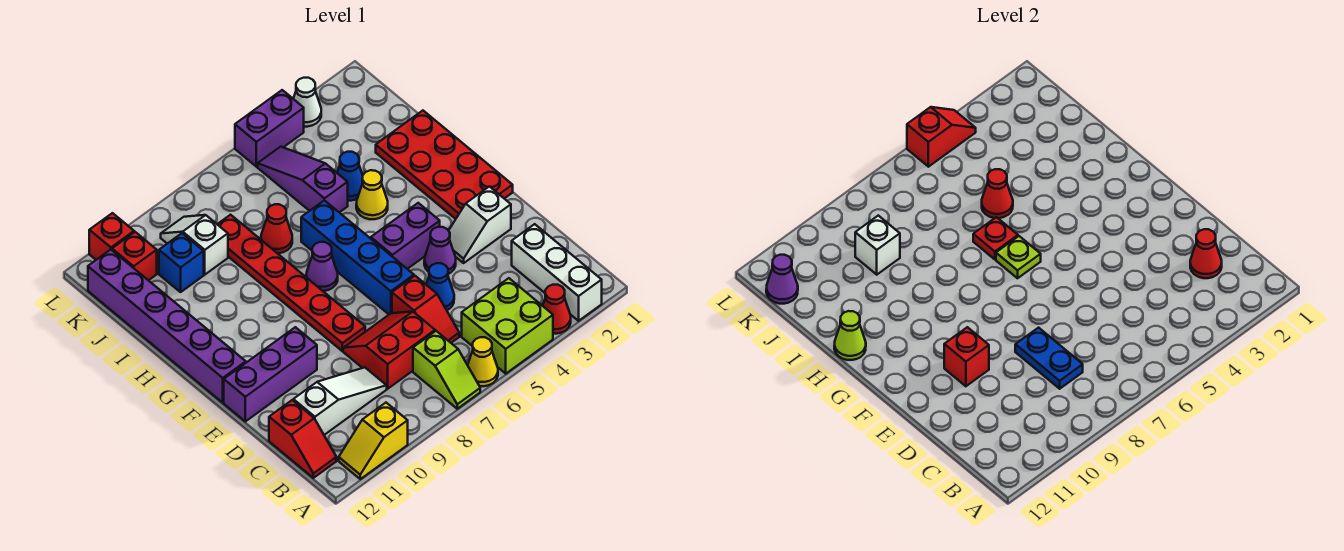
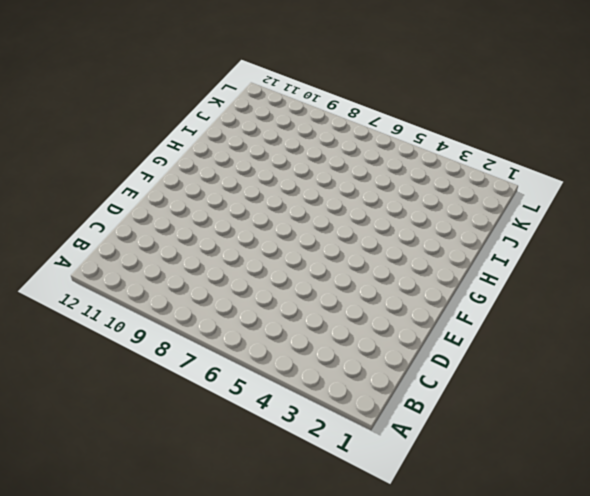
none -> white 1x3 brick [512,224,602,321]
none -> red 1x1 cone [543,285,571,334]
none -> lime 2x2 brick [462,278,553,374]
none -> yellow 1x1 cone [468,337,498,386]

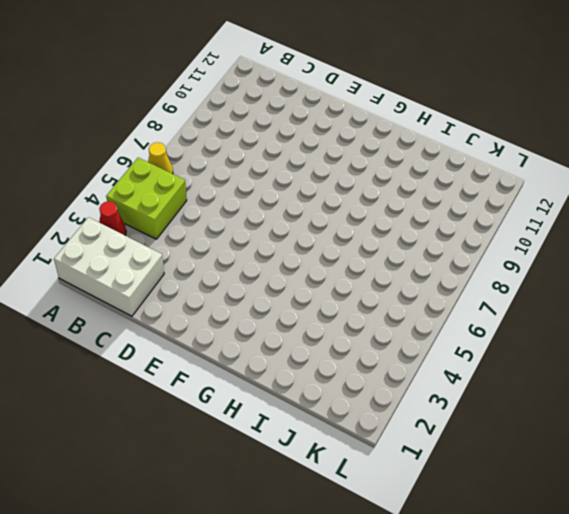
white 2x3 brick [54,217,164,316] -> white 1x3 brick [512,224,602,321]
none -> lime 1x2 slope [413,331,480,409]
none -> yellow 1x2 slope [339,403,408,479]
none -> red 1x2 slope [269,400,336,478]
none -> red 1x2 slope [392,276,459,343]

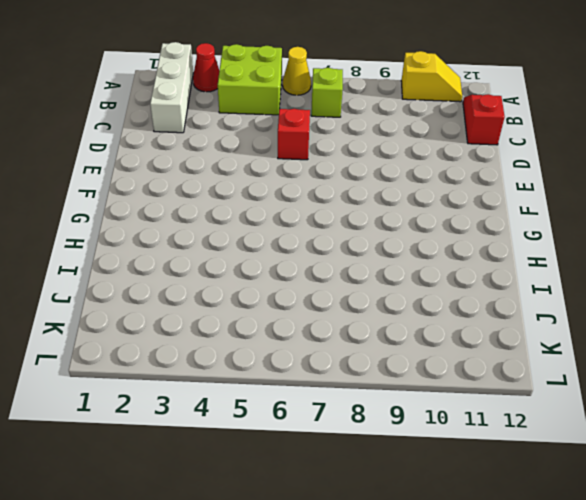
none -> red 2x2 slope [343,312,435,389]
none -> white 1x3 slope [293,367,387,435]
none -> blue 1x1 cone [426,263,454,310]
none -> white 1x2 slope [449,186,511,263]

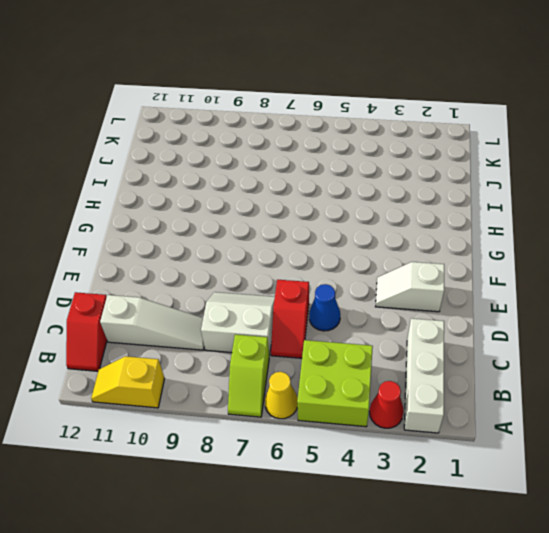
white 2x2 slope [201,292,275,355] -> red 2x2 slope [343,312,435,389]
none -> purple 1x1 cone [424,227,456,274]
none -> blue 1x4 brick [301,200,414,314]
none -> red 1x6 plate [217,215,365,351]
none -> purple 1x3 brick [224,327,317,421]

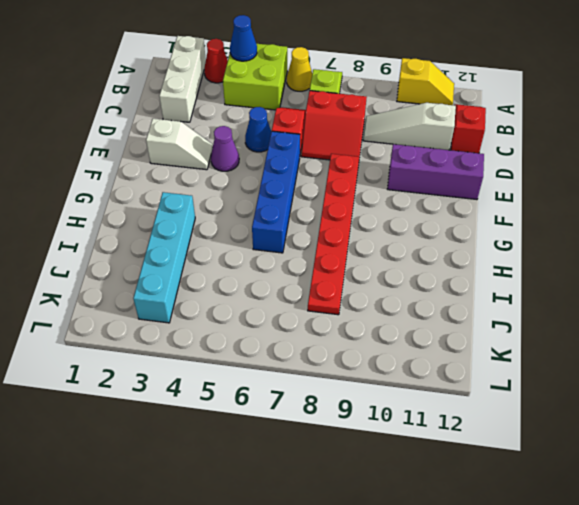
blue 1x1 cone [230,15,257,61] -> blue 1x1 cone moved to [337,152,363,201]
cyan 1x4 brick [133,192,195,323] -> none
none -> red 2x4 plate [376,111,513,219]
none -> purple 1x2 brick [371,203,440,269]
none -> purple 1x6 brick [88,250,246,403]
none -> purple 1x1 cone [306,242,338,291]

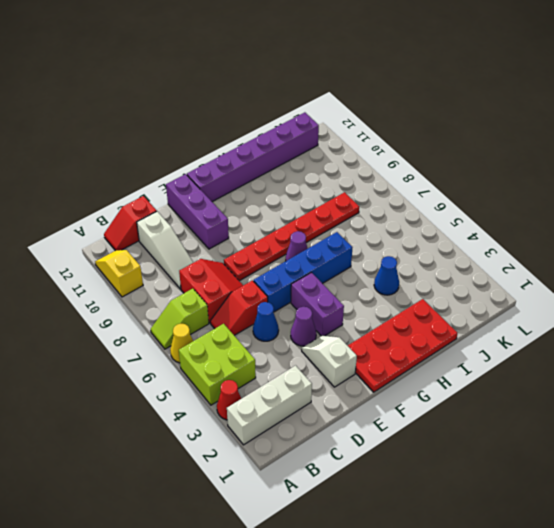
none -> yellow 1x1 cone [356,170,388,219]
none -> purple 1x3 slope [258,147,348,212]
none -> red 1x1 cone [261,204,292,253]
none -> white 1x2 slope [161,215,228,275]

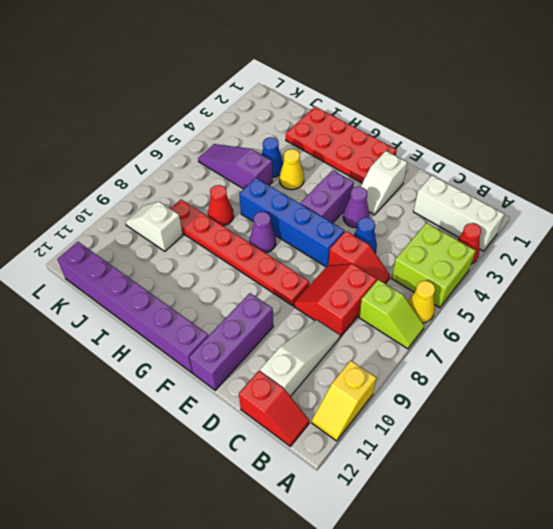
none -> blue 1x1 brick [159,233,204,292]
none -> red 1x1 brick [112,232,157,280]
none -> white 1x1 cone [293,78,321,127]
none -> purple 1x2 brick [235,90,304,167]

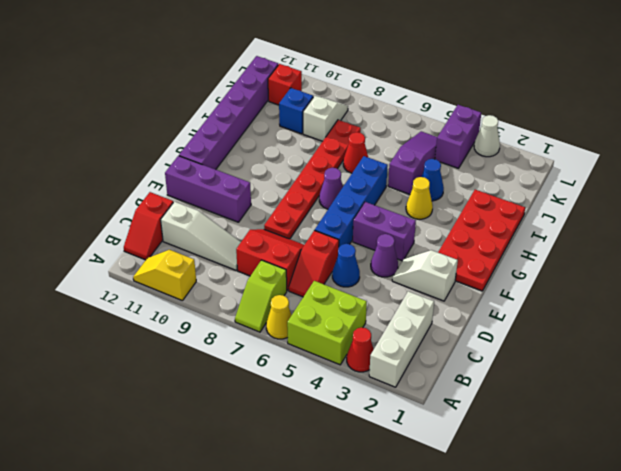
purple 1x2 brick [435,105,481,168] -> purple 1x2 brick turned to [235,90,304,167]
none -> red 1x1 brick [89,213,134,260]
none -> red 1x1 cone [1190,229,1222,278]
none -> blue 1x2 plate [1015,328,1083,389]
none -> red 1x1 brick [944,327,989,386]

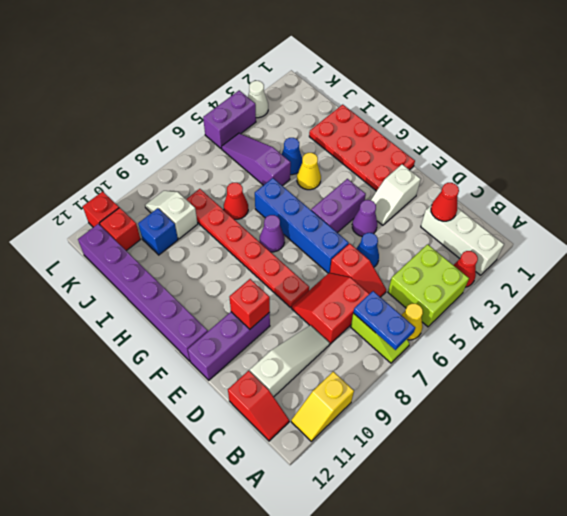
blue 1x2 plate [353,291,415,350] -> blue 1x2 plate moved to [1015,328,1083,389]
none -> lime 1x1 plate [996,236,1041,278]
none -> red 1x1 plate [973,217,1018,259]
none -> lime 1x1 cone [834,311,866,360]
none -> red 1x1 cone [982,169,1013,218]

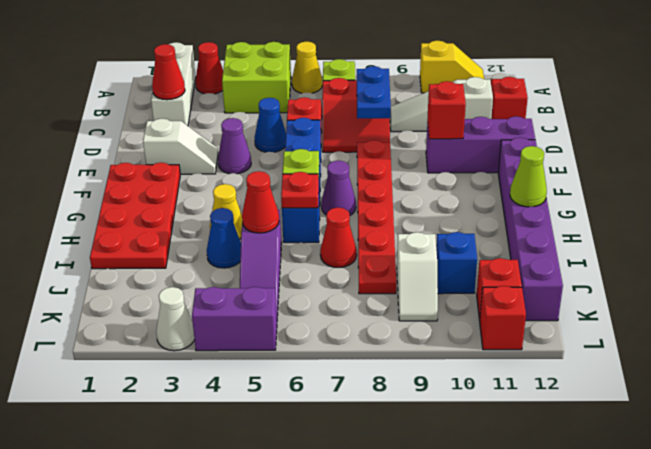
none -> purple 1x2 brick [371,203,440,269]
none -> white 1x1 brick [855,216,900,275]
none -> purple 1x1 cone [766,255,798,304]
none -> red 1x2 slope [907,107,976,167]

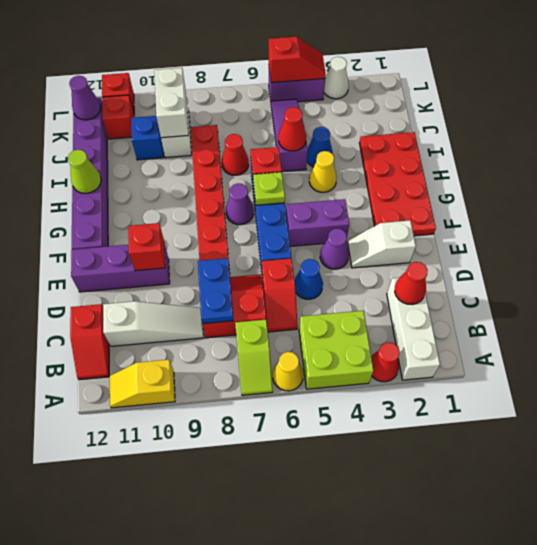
white 1x2 brick [154,68,189,138] -> white 1x1 brick [855,216,900,275]

